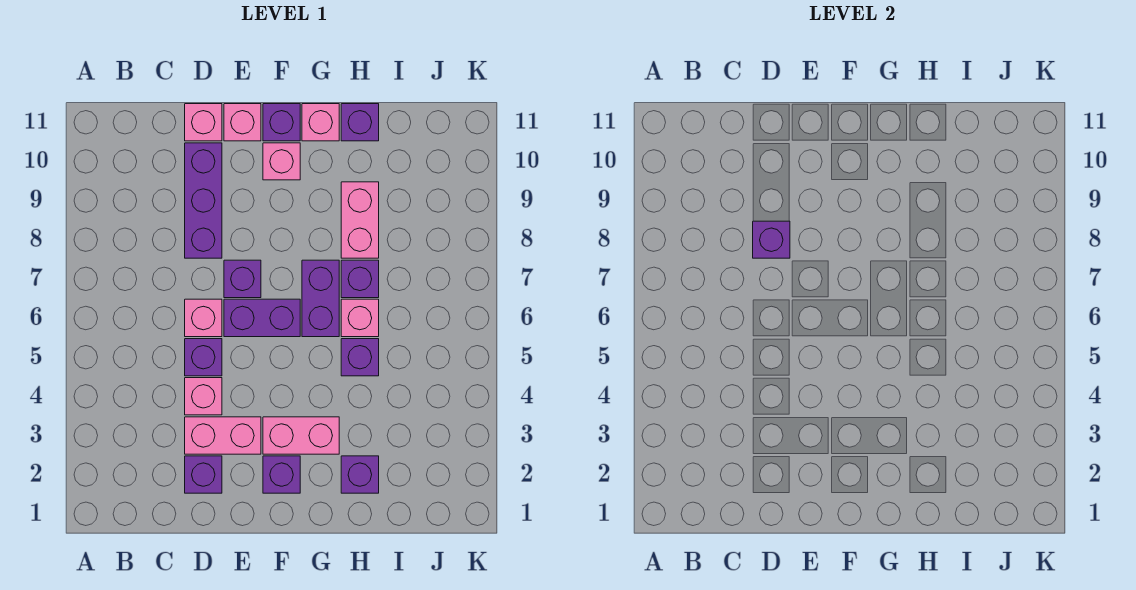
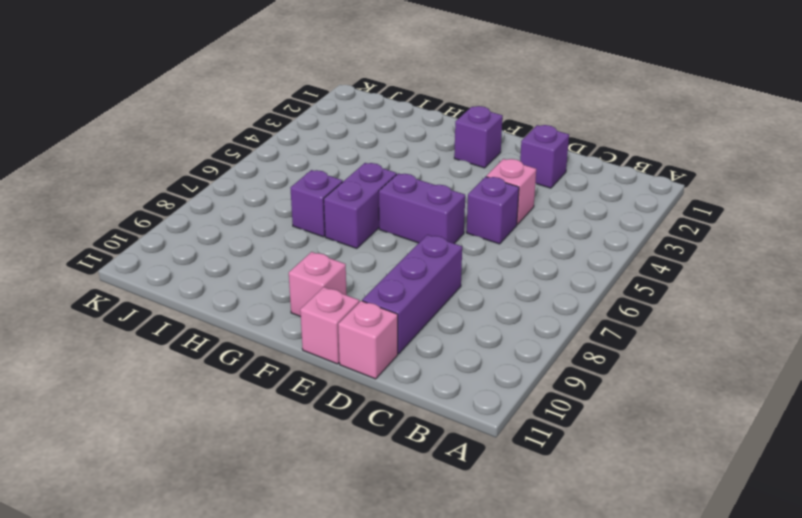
none -> pink 1x2 brick [185,417,261,454]
none -> pink 1x1 brick [185,299,222,337]
none -> purple 1x1 brick [224,260,261,298]

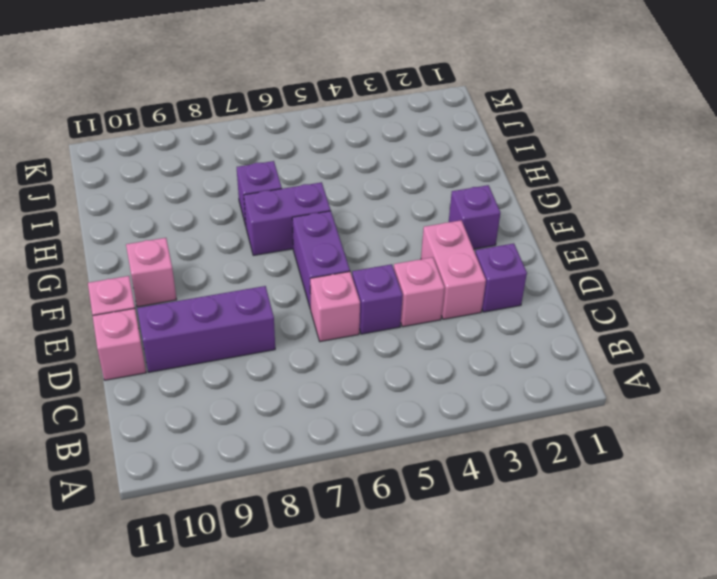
none -> purple 1x1 brick [224,260,261,298]
none -> pink 1x2 brick [263,417,339,454]
none -> purple 1x1 brick [263,104,300,141]

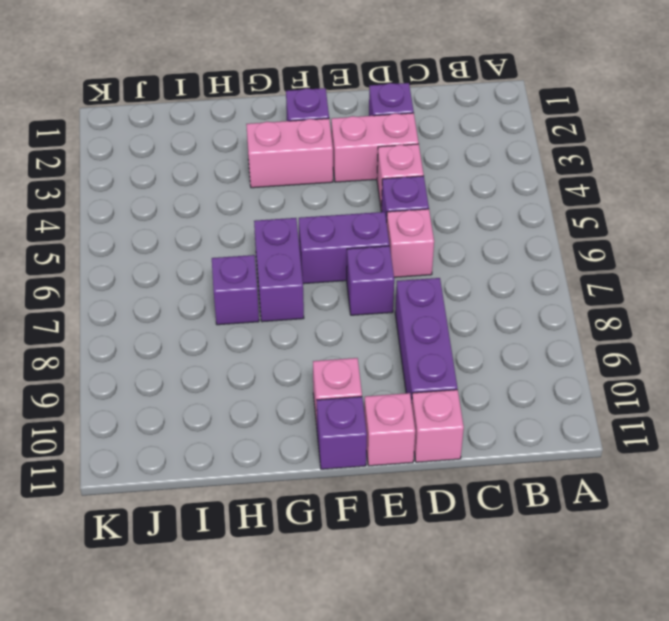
none -> pink 1x1 brick [302,104,339,141]
none -> purple 1x1 brick [341,456,379,493]
none -> purple 1x1 brick [341,339,379,376]

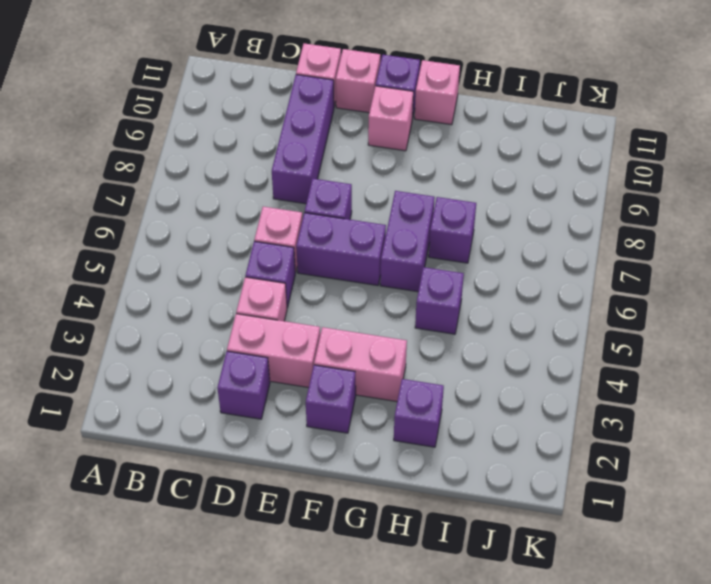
none -> pink 1x1 brick [341,299,379,337]
none -> pink 1x2 brick [341,182,379,258]
none -> purple 1x1 brick [341,104,379,141]

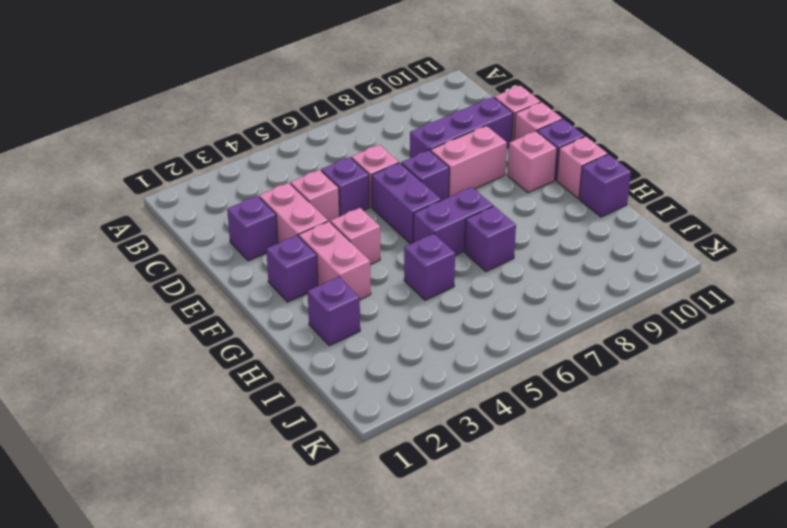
pink 1x2 brick [431,126,507,197] -> pink 1x2 brick moved to [341,182,379,258]
pink 1x1 brick [330,208,380,265] -> pink 1x1 brick moved to [341,299,379,337]
none -> purple 1x1 brick [753,221,790,258]

